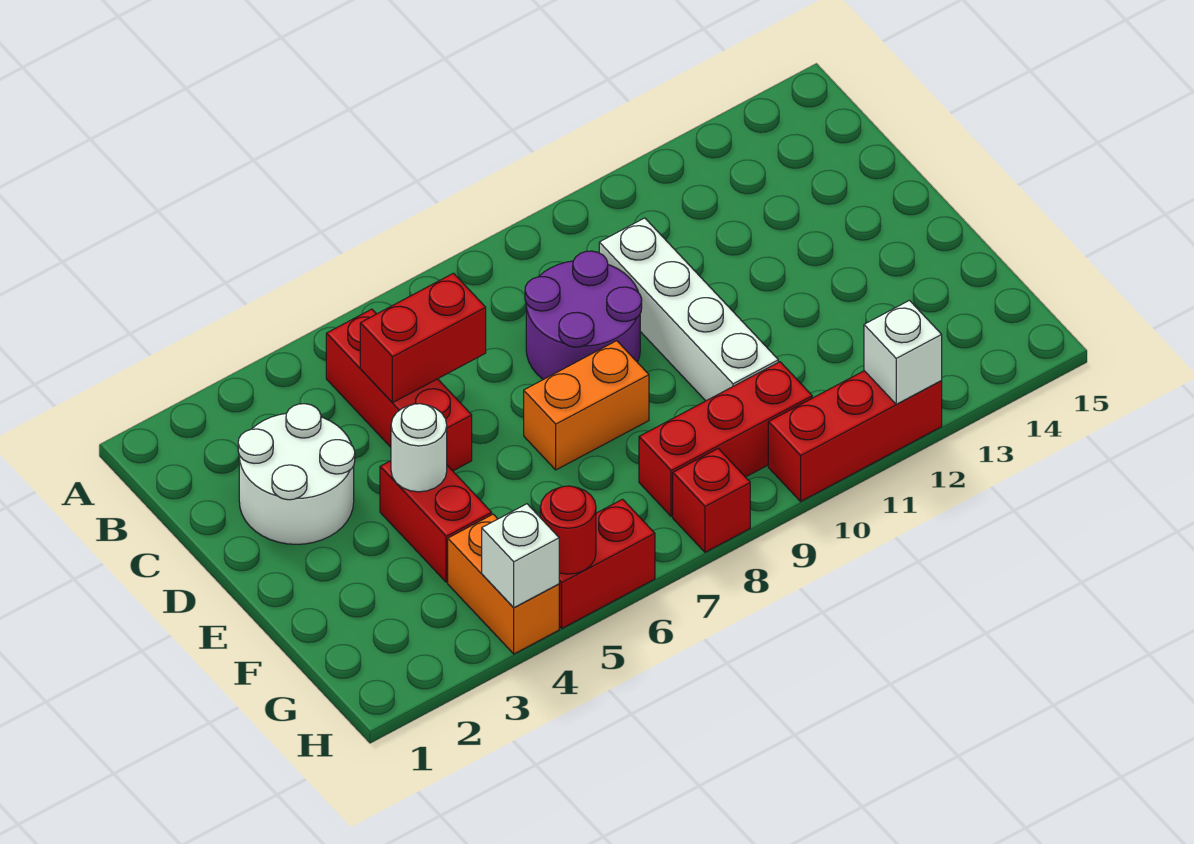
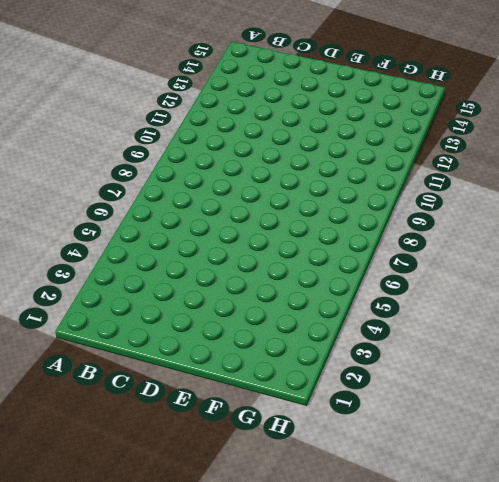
none -> red 1x3 brick [326,309,472,471]
none -> white 2x2 round brick [238,404,355,544]
none -> purple 2x2 round brick [525,251,642,380]

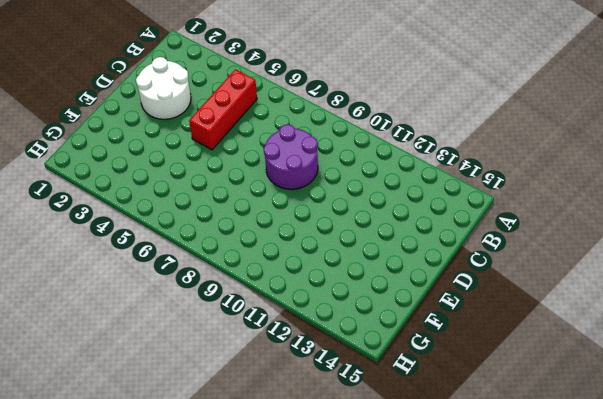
none -> white 1x4 brick [599,218,778,401]
none -> red 1x2 brick [380,461,492,582]
none -> orange 1x2 brick [524,341,649,470]

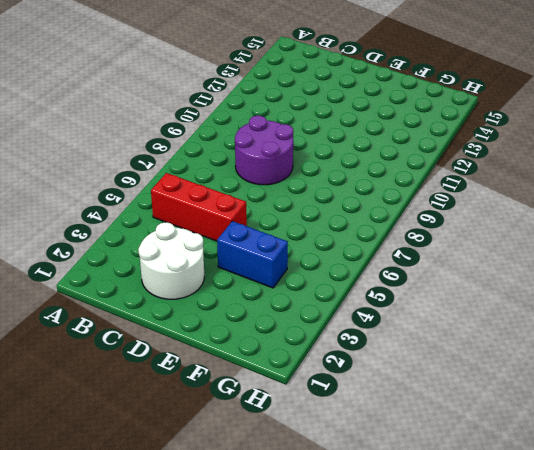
blue 1x2 brick [217,221,288,288] -> red 1x2 brick [380,461,492,582]
none -> white 1x4 brick [599,218,778,401]
none -> orange 1x2 brick [524,341,649,470]
none -> orange 1x2 brick [448,514,559,654]

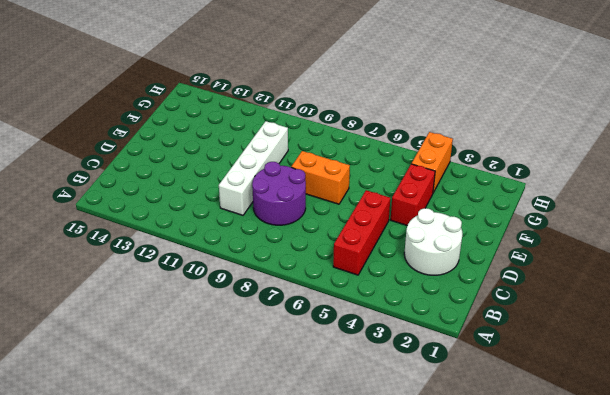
none -> red 1x3 brick [639,362,812,516]
none -> red 1x2 brick [559,499,655,628]
none -> red 1x1 brick [673,449,750,552]

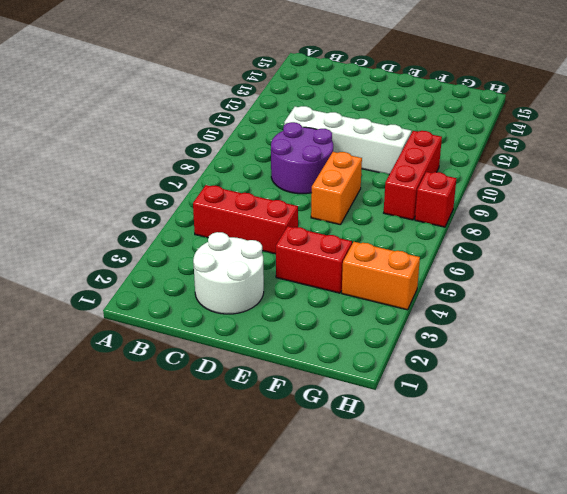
none -> red 1x2 brick [559,499,655,628]
none -> red 1x3 brick [768,371,942,501]
none -> red 1x2 brick [360,273,486,403]

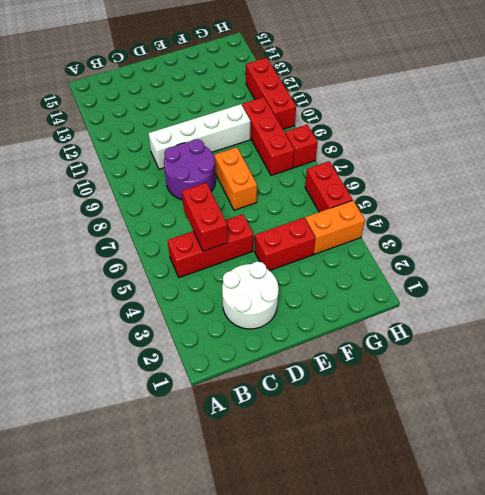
none -> white 1x1 round brick [391,404,447,492]
none -> white 1x1 brick [482,504,559,608]
none -> red 1x1 round brick [540,486,596,574]

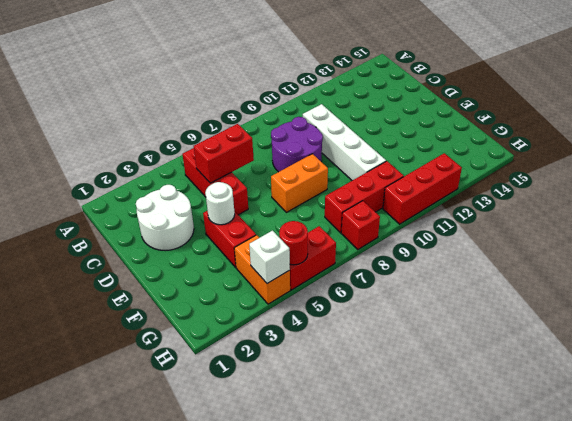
none -> white 1x1 brick [864,300,942,404]

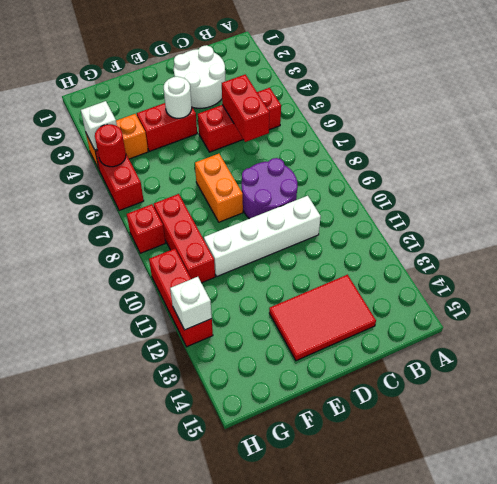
red 2x3 tile [269,275,376,361] -> none

